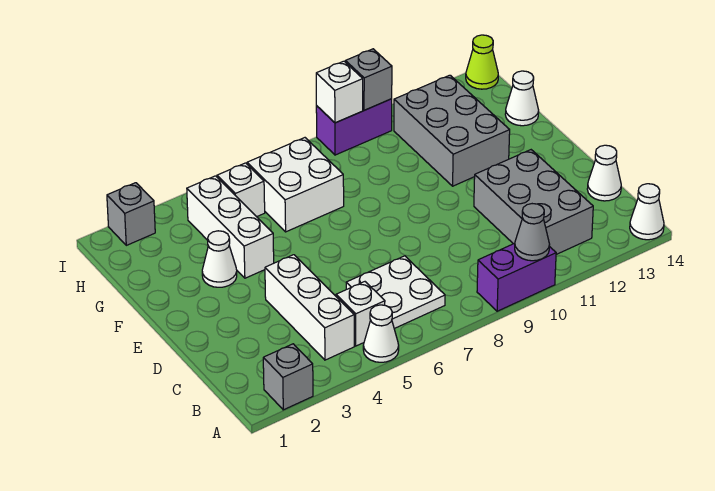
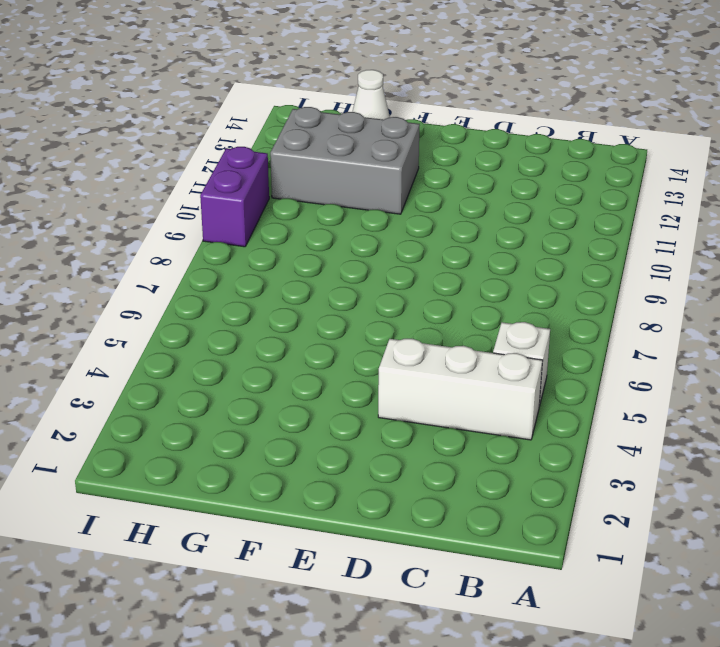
none -> grey 1x1 brick [263,344,313,410]
none -> white 1x1 cone [363,305,399,362]
none -> purple 1x2 brick [477,243,556,311]

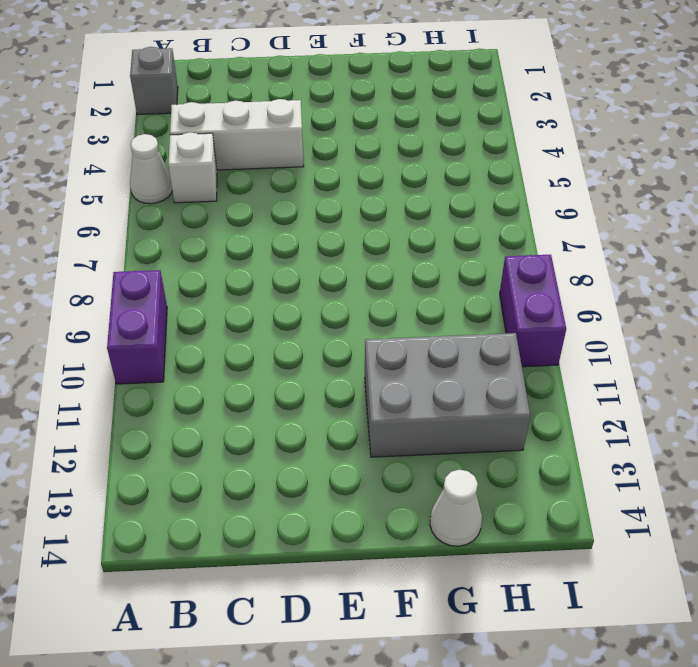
none -> white 1x1 cone [630,184,664,240]
none -> white 2x2 plate [346,256,445,329]
none -> grey 2x3 brick [474,150,593,254]

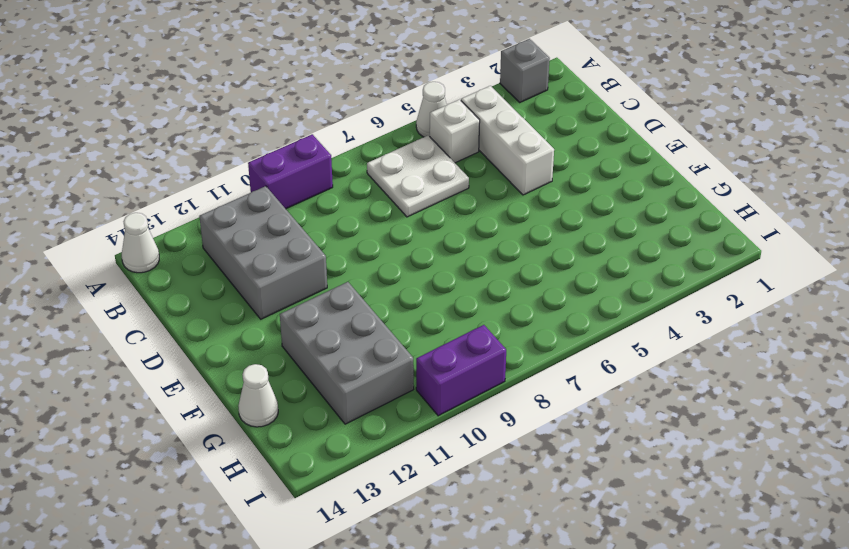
none -> white 1x1 cone [587,145,621,201]
none -> white 1x1 cone [202,231,237,287]
none -> white 1x3 brick [187,176,274,278]

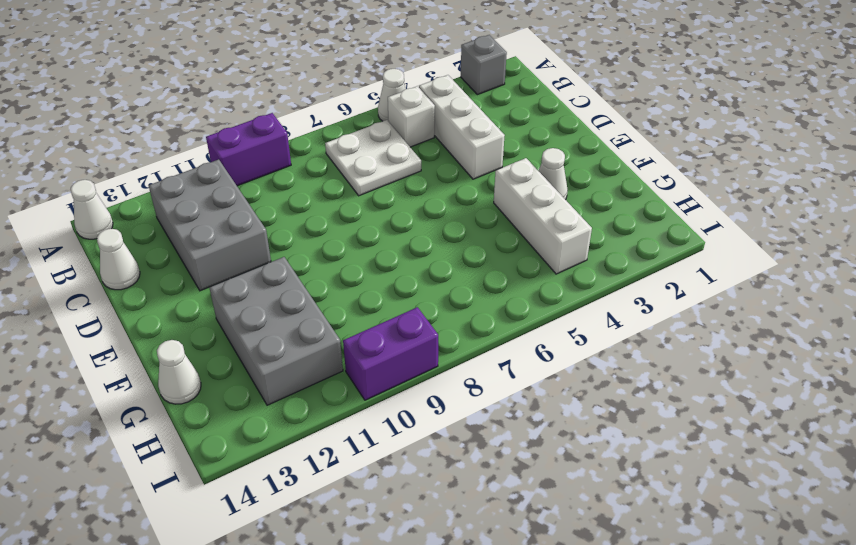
none -> white 2x2 brick [247,138,344,232]
none -> white 1x1 brick [217,163,265,217]
none -> grey 1x1 brick [107,183,155,245]

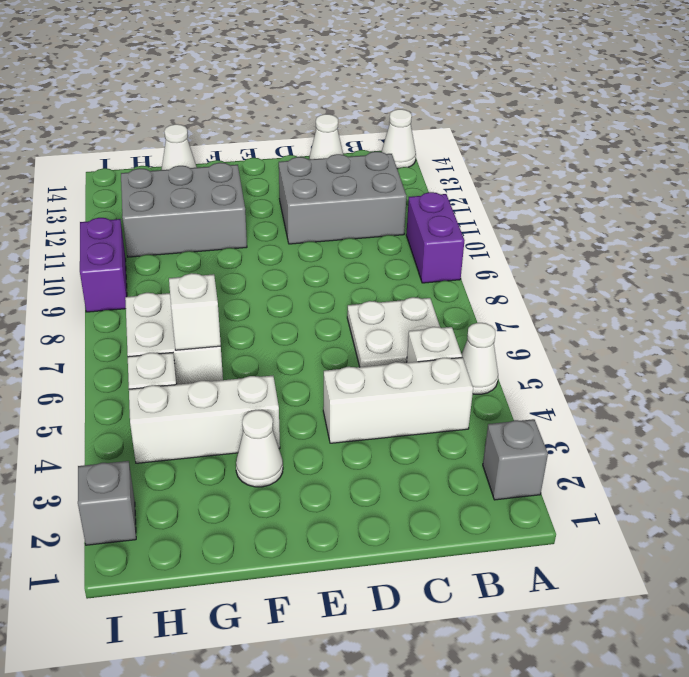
white 1x1 brick [169,273,221,350] -> white 1x1 brick moved to [316,61,363,123]
none -> lime 1x1 cone [466,35,498,89]
none -> grey 1x1 cone [515,204,550,261]
none -> grey 1x1 brick [345,49,392,110]

